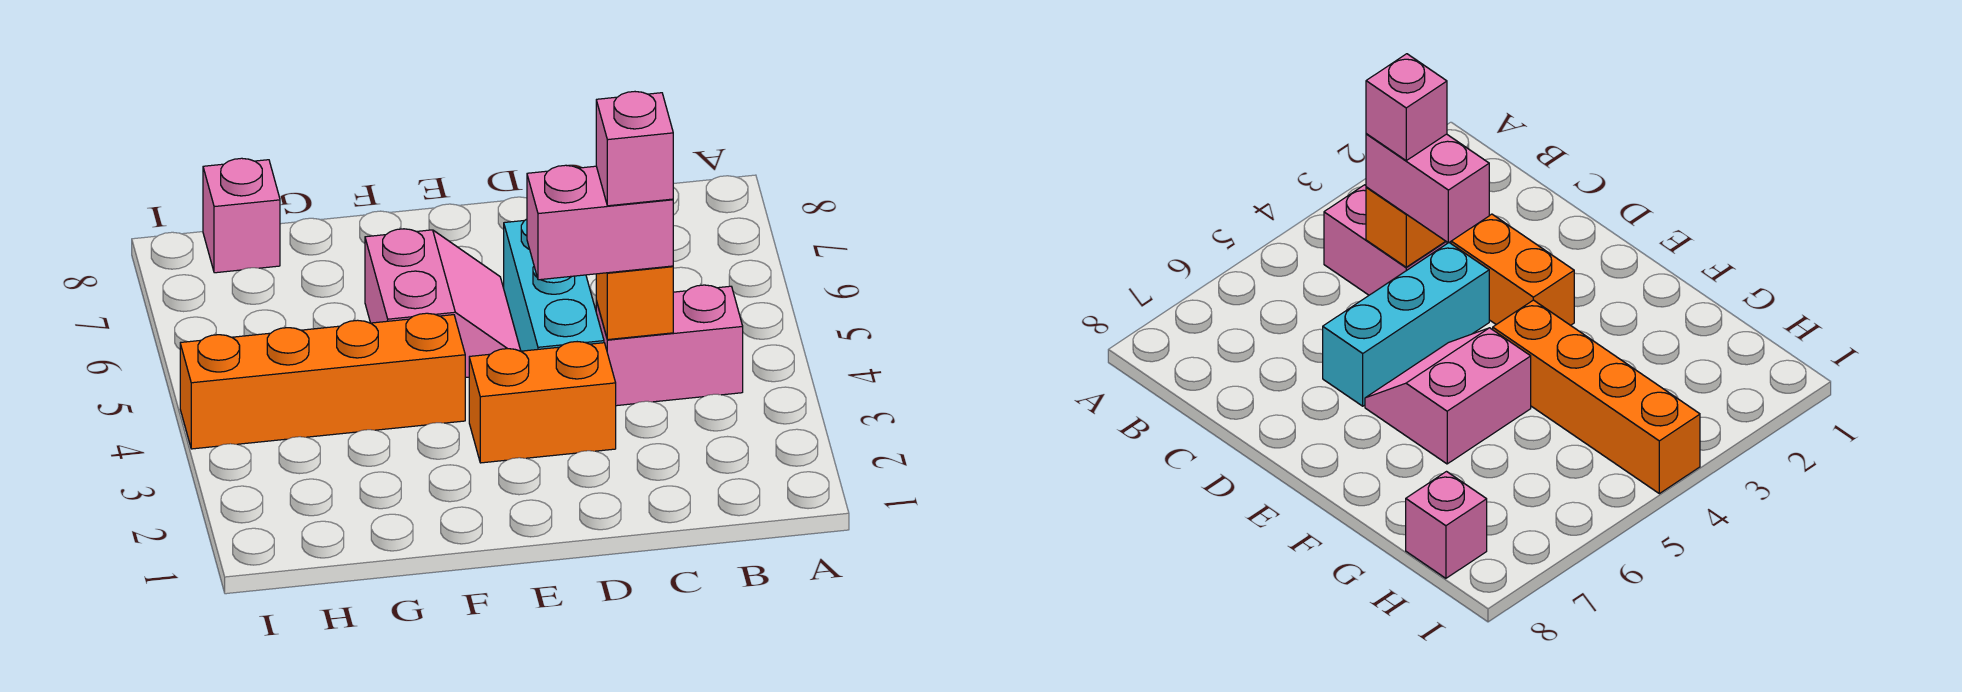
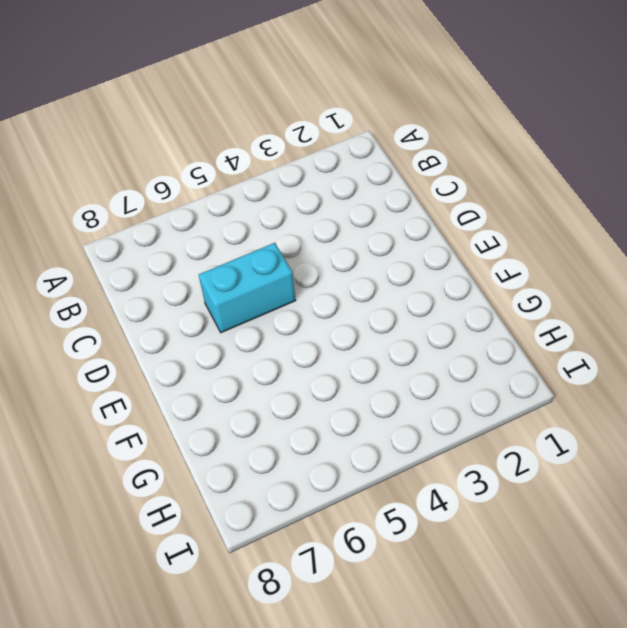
cyan 1x2 brick [199,243,296,333] -> cyan 1x3 brick [504,219,604,351]
none -> pink 1x2 brick [596,285,743,406]
none -> orange 1x2 brick [469,342,616,463]

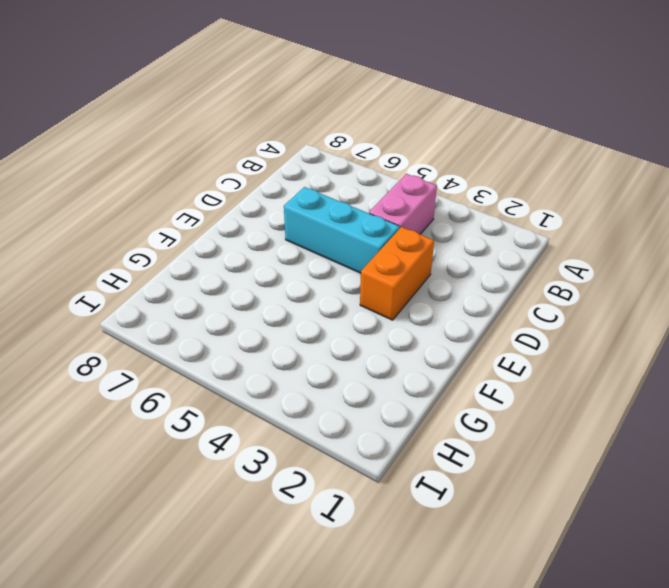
none -> pink 2x2 slope [365,229,521,378]
none -> orange 1x4 brick [180,313,465,449]

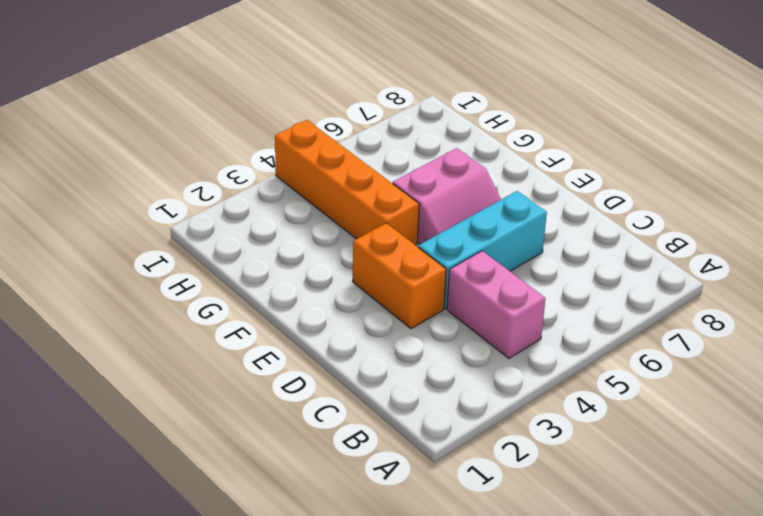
none -> pink 1x1 brick [203,158,280,273]
none -> orange 1x1 brick [596,266,673,340]

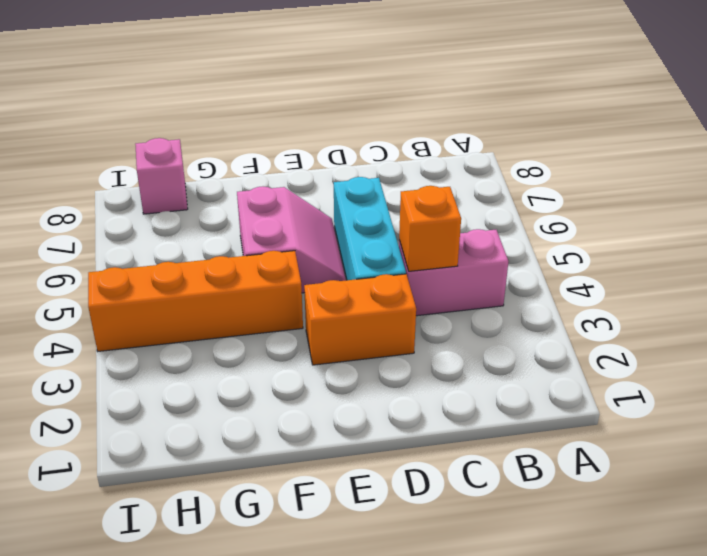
none -> pink 1x2 brick [527,165,673,280]
none -> pink 1x1 brick [596,92,673,206]

